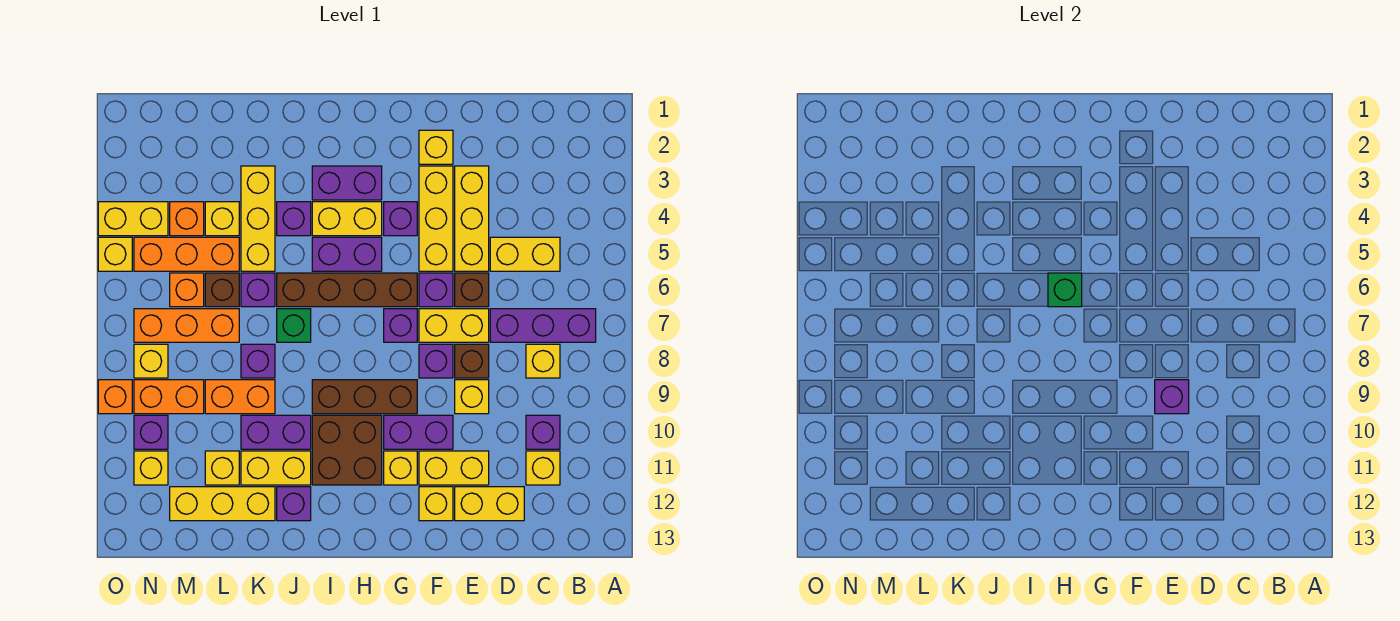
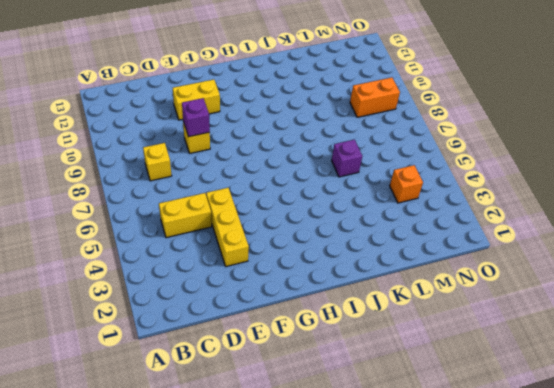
none -> purple 1x3 brick [490,309,596,342]
none -> purple 1x1 brick [526,415,560,449]
none -> yellow 1x1 brick [526,451,560,485]
none -> yellow 1x2 brick [455,487,524,521]

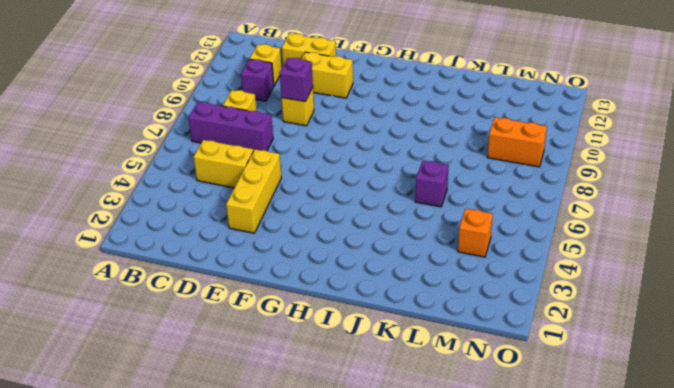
none -> brown 1x1 brick [455,273,489,307]
none -> yellow 1x2 brick [419,309,489,342]
none -> brown 1x1 brick [455,344,489,378]
none -> yellow 1x1 brick [419,130,453,164]

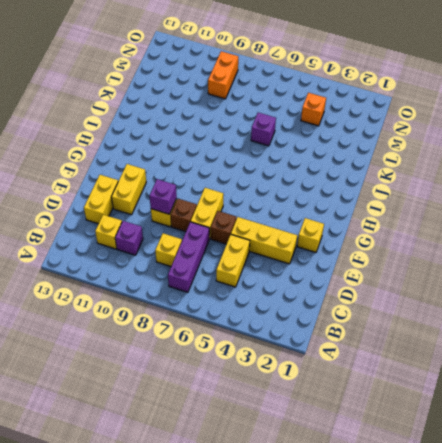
none -> yellow 1x3 brick [419,166,453,271]
none -> purple 1x1 brick [419,273,453,307]
none -> purple 1x1 brick [419,344,453,378]
none -> purple 1x2 brick [384,415,453,449]

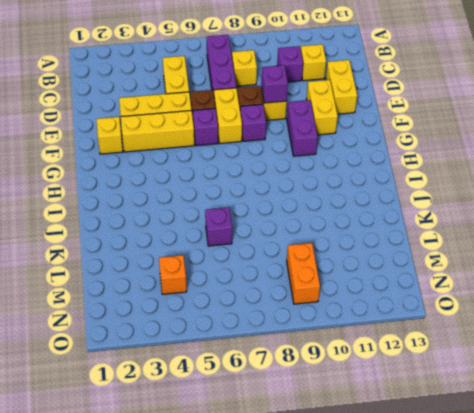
none -> yellow 1x1 brick [419,487,453,521]
none -> purple 1x1 brick [384,202,417,236]
none -> brown 1x4 brick [277,273,417,307]
none -> purple 1x1 brick [384,309,417,342]

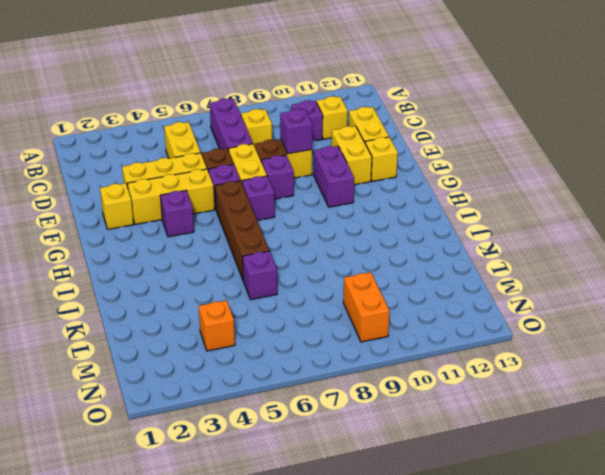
none -> brown 1x3 brick [312,380,417,414]
none -> yellow 1x1 brick [384,451,417,485]
none -> purple 1x2 brick [312,166,382,200]
none -> yellow 1x2 brick [312,202,382,236]

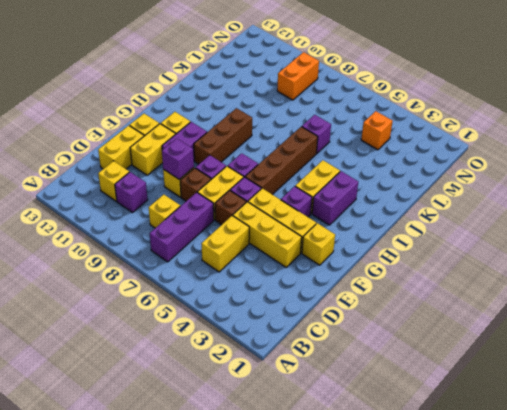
none -> purple 1x2 brick [312,237,382,271]
none -> brown 2x2 brick [312,415,382,485]
none -> purple 1x1 brick [277,202,311,236]
none -> green 1x1 brick [277,309,311,342]

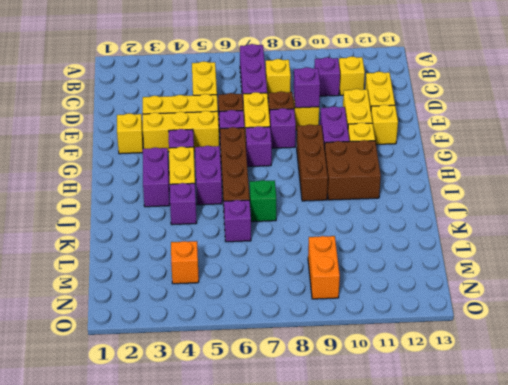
none -> purple 1x2 brick [241,415,311,449]
none -> yellow 1x2 brick [241,451,311,485]
none -> purple 1x1 brick [277,487,311,521]
none -> yellow 1x3 brick [241,166,275,271]

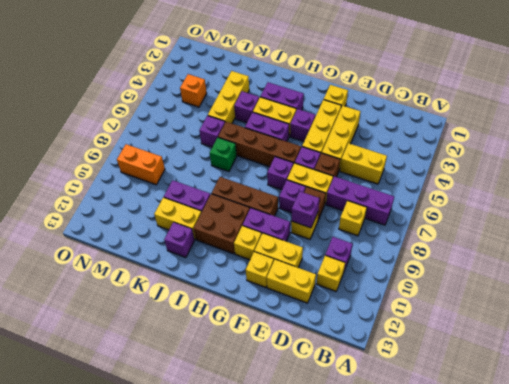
none -> purple 1x1 brick [241,344,275,378]
none -> orange 1x2 brick [205,380,275,414]
none -> yellow 1x3 brick [170,487,275,521]
none -> yellow 1x1 brick [205,202,239,236]

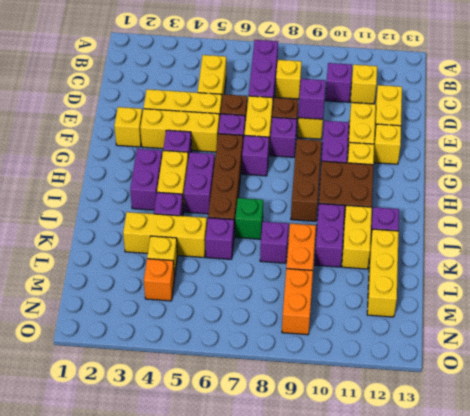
none -> orange 1x3 brick [134,237,239,271]
none -> brown 1x1 brick [205,273,239,307]
none -> orange 1x3 brick [134,309,239,342]
none -> yellow 1x1 brick [205,451,239,485]

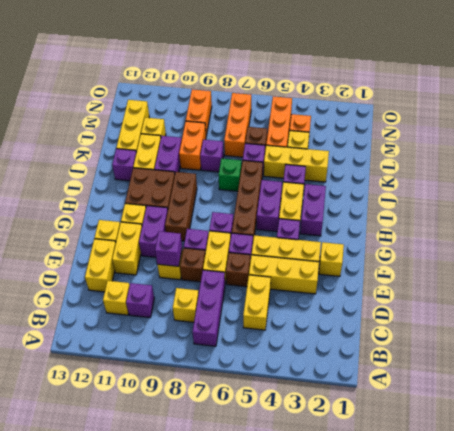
none -> orange 1x1 brick [170,273,204,307]
none -> yellow 1x2 brick [98,202,168,236]
none -> yellow 1x1 brick [134,344,168,378]
none -> purple 1x1 brick [134,415,168,449]

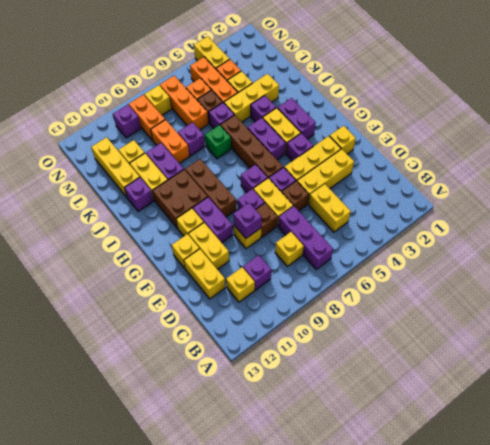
none -> yellow 1x1 brick [134,451,168,485]
none -> yellow 1x1 brick [98,237,132,271]
none -> orange 1x1 brick [98,380,132,414]
none -> green 1x1 brick [1048,273,1082,307]

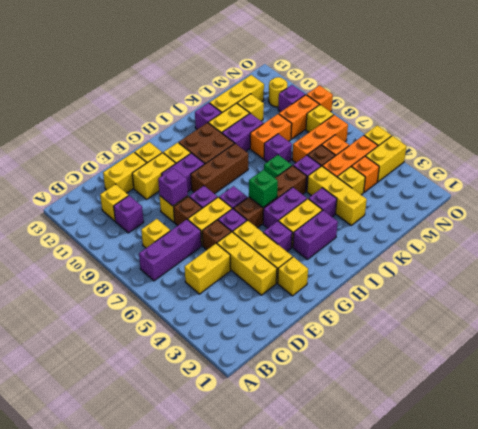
yellow 1x1 round brick [269,77,287,107] -> yellow 1x1 brick [134,451,168,485]

